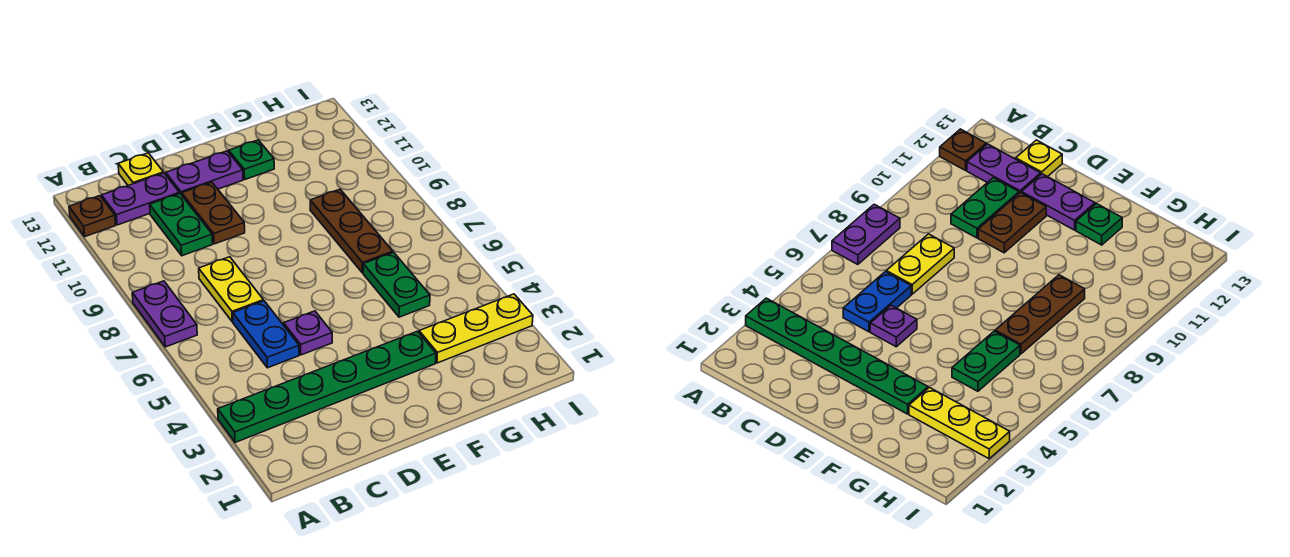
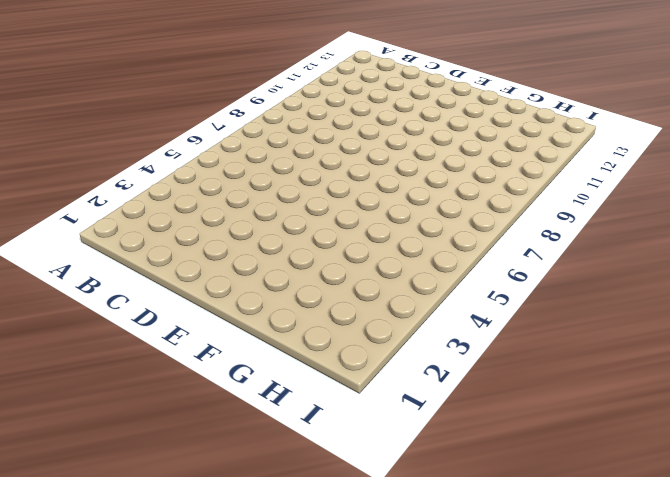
none -> green 1x6 plate [218,331,436,442]
none -> purple 1x2 plate [132,281,197,347]
none -> brown 1x1 plate [69,196,116,237]

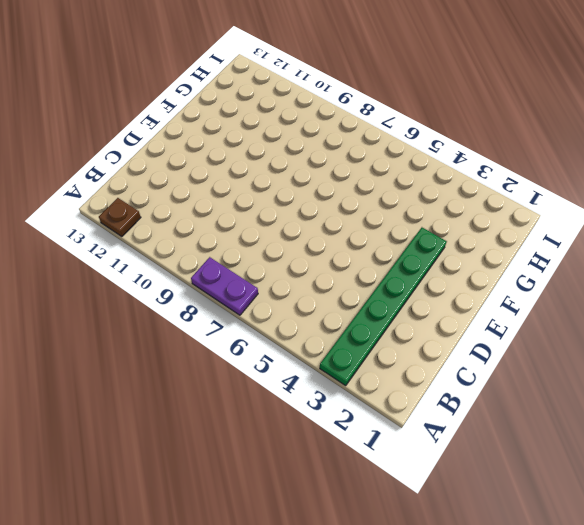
none -> purple 1x2 plate [102,173,179,225]
none -> blue 1x2 plate [233,301,299,368]
none -> yellow 1x2 plate [199,257,263,322]

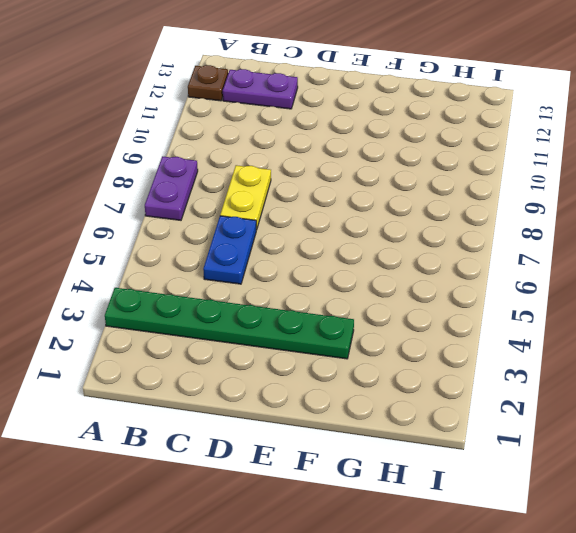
none -> green 1x2 plate [150,193,213,256]
none -> yellow 1x1 plate [118,153,163,185]
none -> purple 1x1 plate [284,311,332,355]

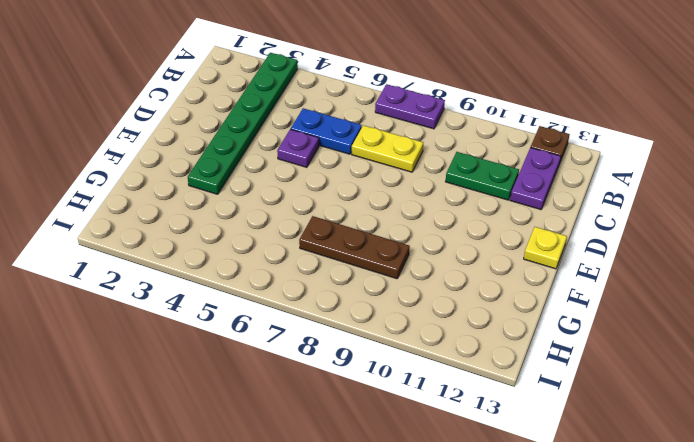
yellow 1x1 plate [524,227,567,269] -> yellow 1x1 plate moved to [118,153,163,185]
none -> brown 1x2 plate [182,182,245,244]
none -> purple 1x2 plate [166,151,243,195]
none -> green 1x1 plate [229,140,274,179]

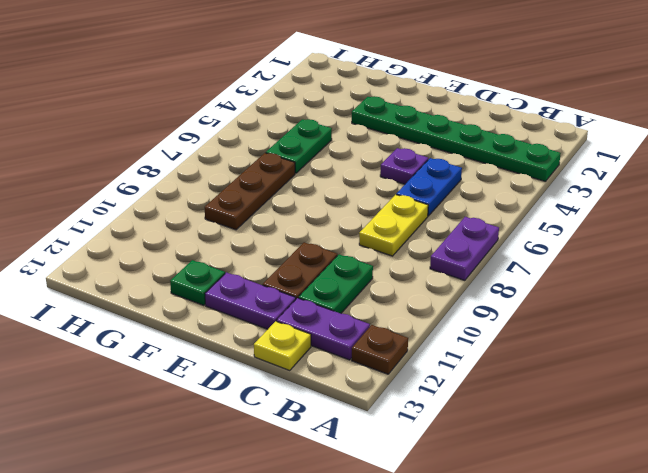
none -> yellow 1x3 plate [419,294,533,363]

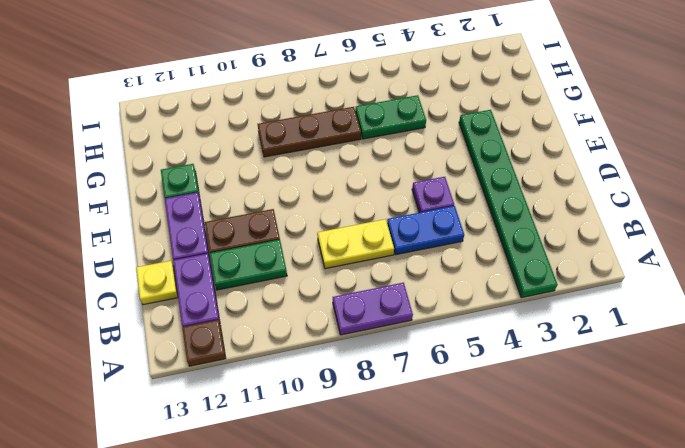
none -> yellow 1x3 plate [419,294,533,363]

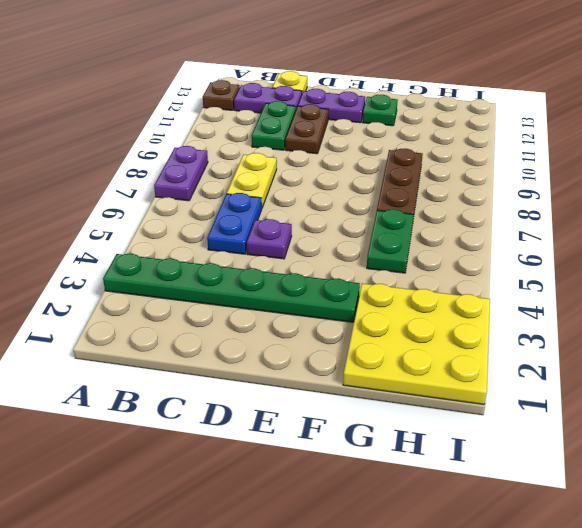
yellow 3x3 plate [343,283,490,405] -> yellow 1x3 plate [419,294,533,363]

